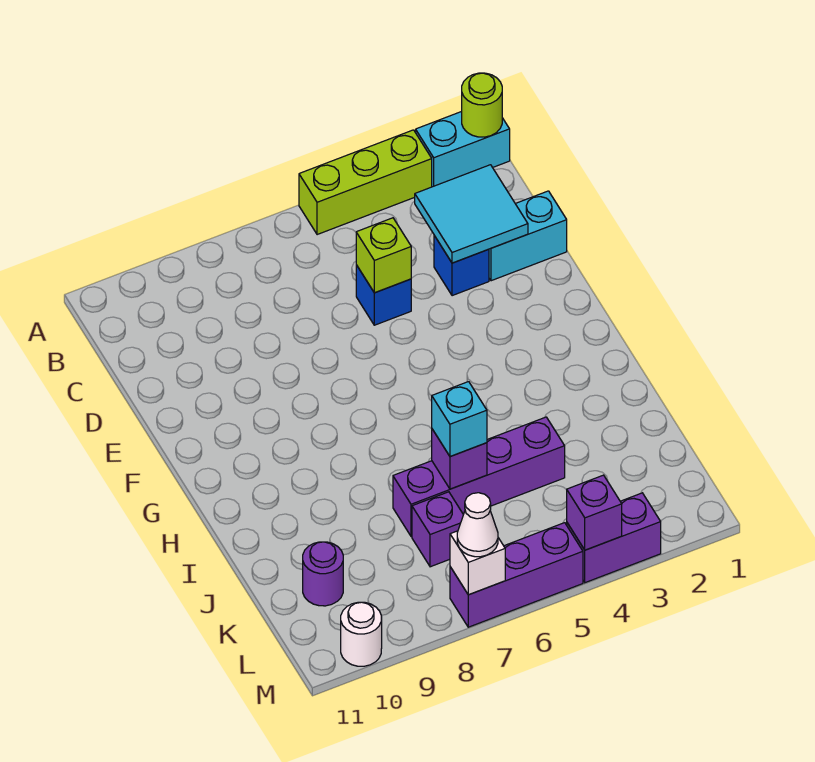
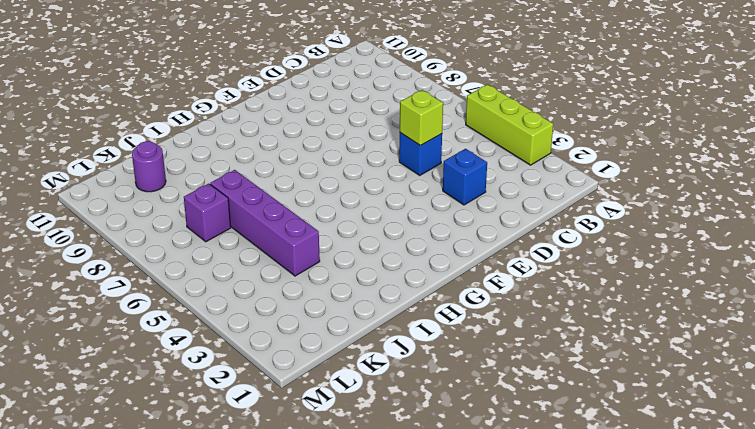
none -> cyan 1x2 brick [416,112,510,187]
none -> cyan 1x2 brick [489,191,567,281]
none -> purple 1x2 brick [567,493,661,583]

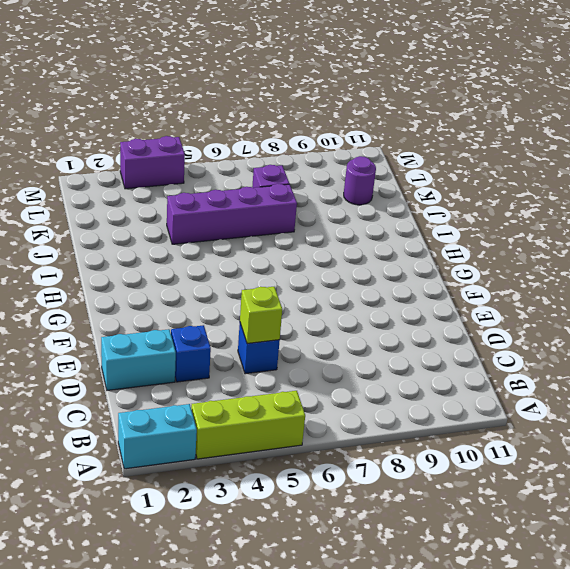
none -> purple 1x3 brick [450,523,583,627]
none -> white 1x1 round brick [341,602,382,666]
none -> lime 1x1 round brick [462,73,502,137]

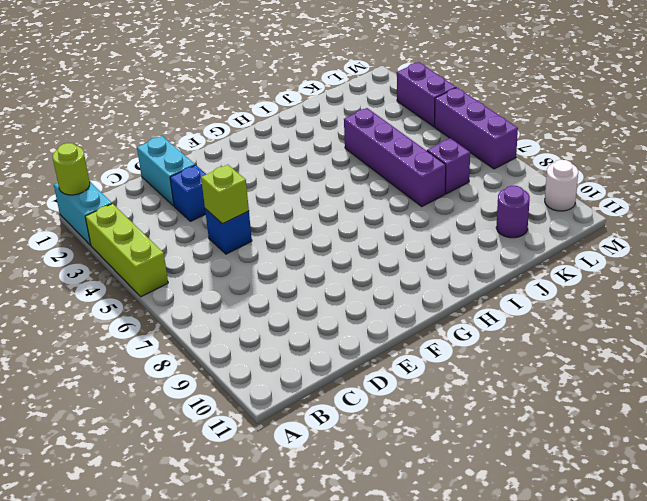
none -> cyan 2x2 tile [415,165,528,263]
none -> purple 1x1 brick [432,429,487,489]
none -> purple 1x1 brick [567,475,622,550]

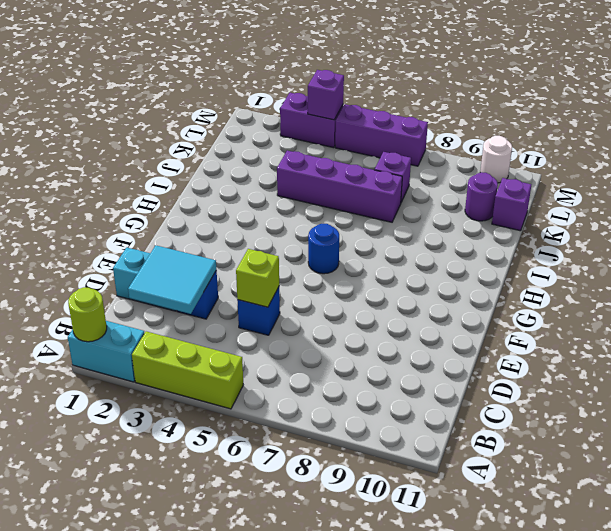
blue 1x1 round brick [308,224,339,274] -> none
purple 1x1 brick [492,178,531,231] -> purple 1x1 brick moved to [432,429,487,489]
none -> white 1x1 brick [450,531,505,595]
none -> cyan 1x1 brick [432,382,487,457]
none -> white 1x1 cone [457,493,498,557]

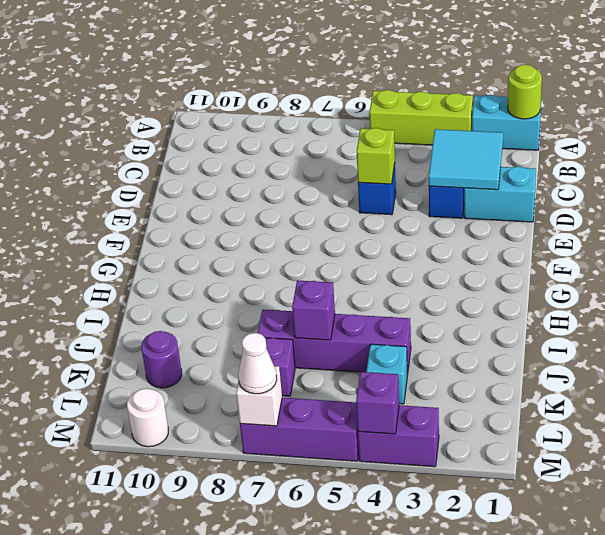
cyan 1x1 brick [366,344,407,404] -> cyan 1x1 brick moved to [432,382,487,457]

